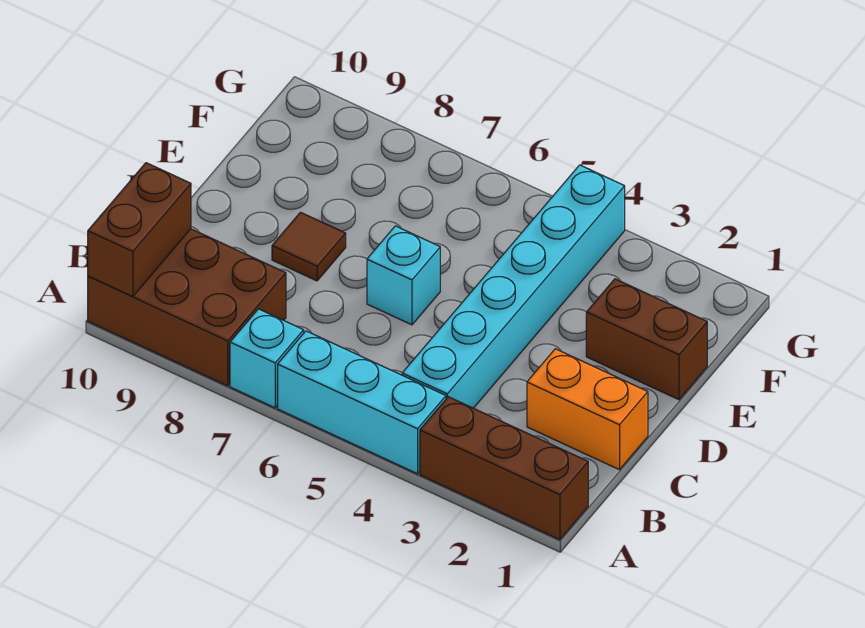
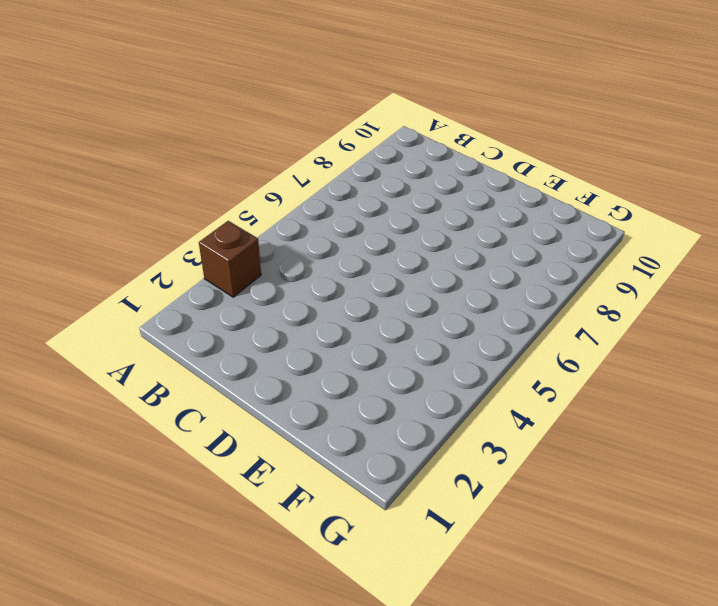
brown 1x1 brick [199,221,261,297] -> brown 1x3 brick [420,397,588,540]
none -> cyan 1x3 brick [278,331,446,474]
none -> cyan 1x1 brick [230,309,304,408]

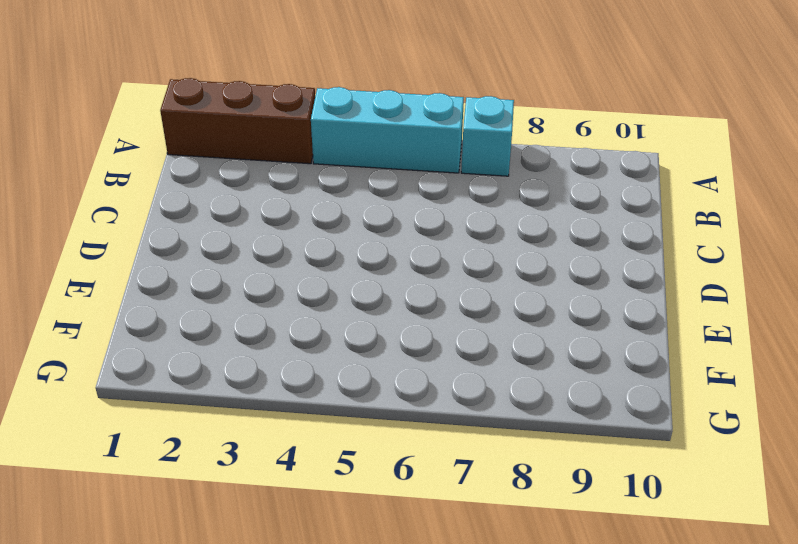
none -> brown 2x3 brick [88,229,286,386]
none -> cyan 1x6 brick [402,165,625,408]

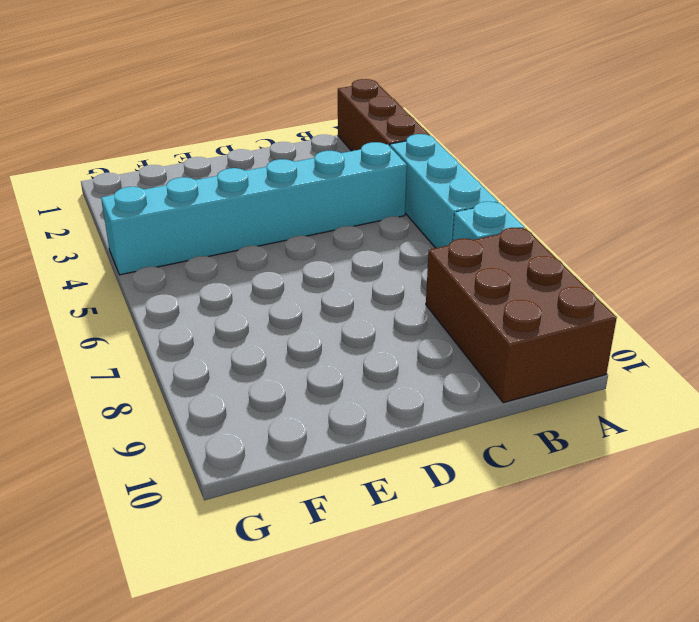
none -> orange 1x2 brick [527,349,648,470]
none -> cyan 1x1 brick [367,226,440,325]

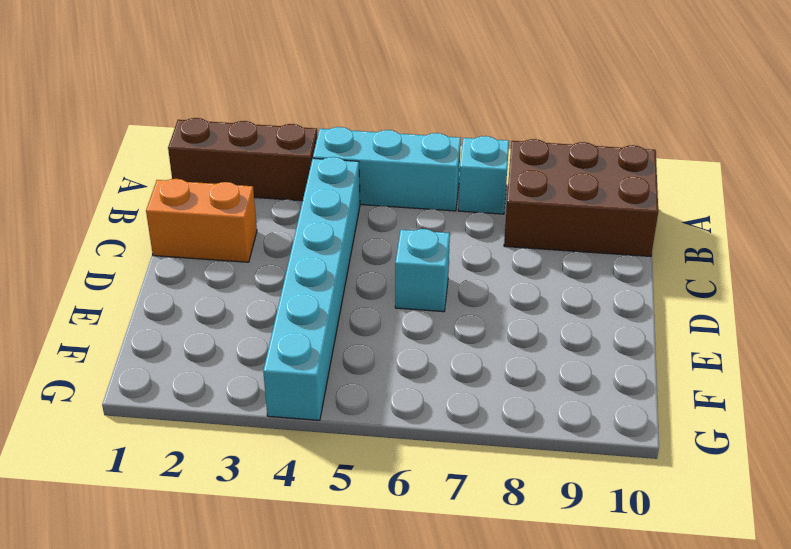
none -> brown 1x1 tile [272,212,346,281]
none -> brown 1x2 brick [586,279,707,400]

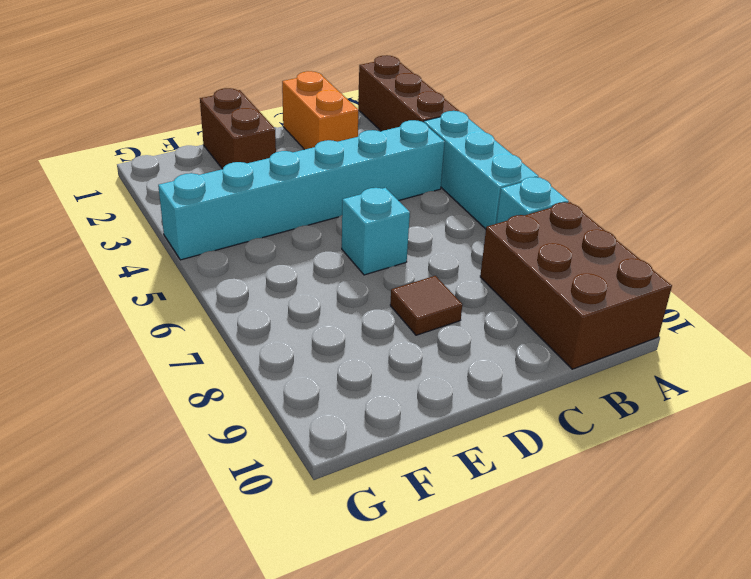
none -> brown 1x2 brick [88,163,191,296]

